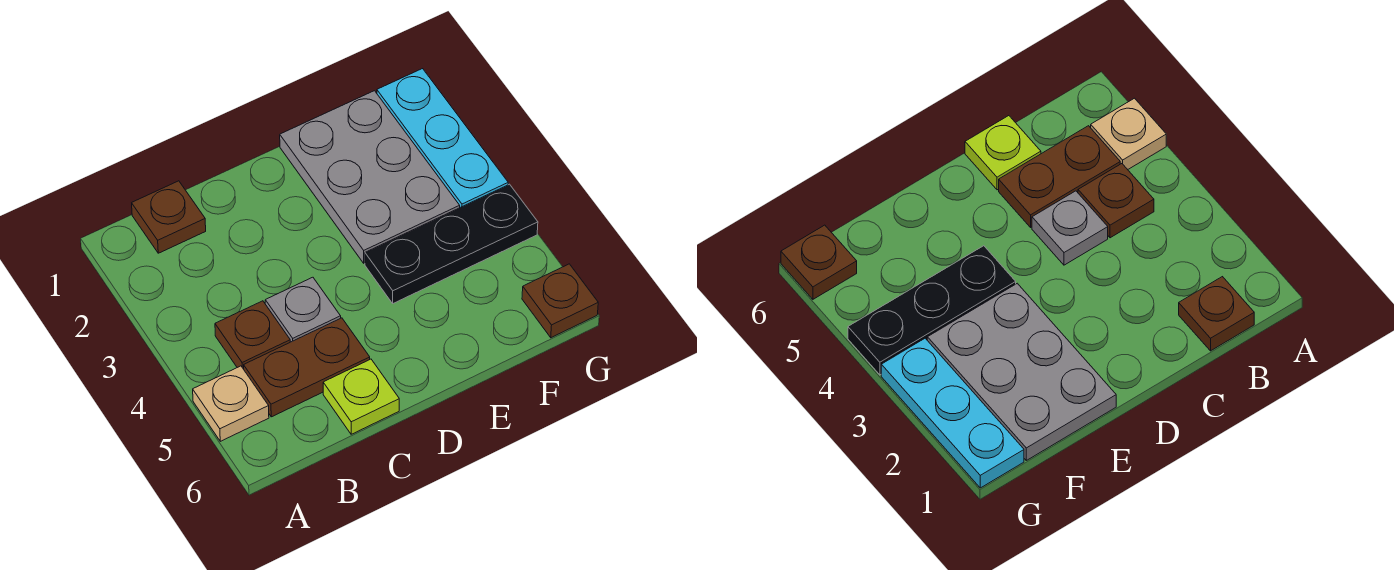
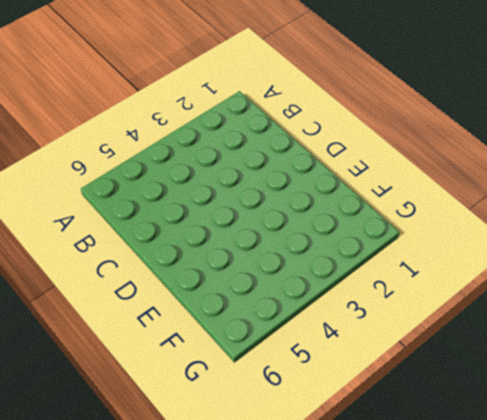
none -> tan 1x1 plate [193,366,269,441]
none -> brown 1x1 plate [132,181,206,253]

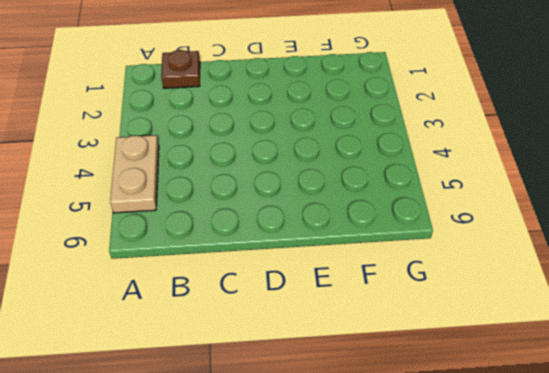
tan 1x2 plate [110,135,159,213] -> tan 1x1 plate [193,366,269,441]
none -> brown 1x1 plate [215,301,290,369]
none -> brown 1x2 plate [244,318,370,417]

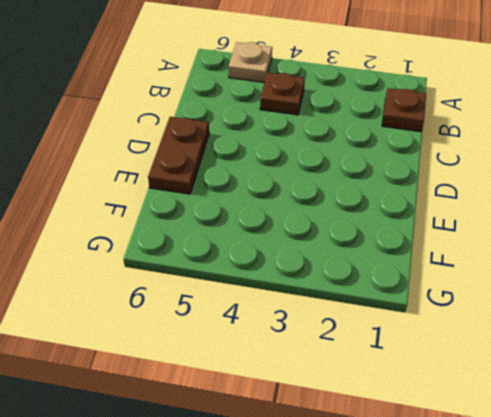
brown 1x2 plate [148,117,209,194] -> brown 1x2 plate moved to [244,318,370,417]
none -> grey 1x1 plate [265,277,341,342]
none -> lime 1x1 plate [323,359,399,434]

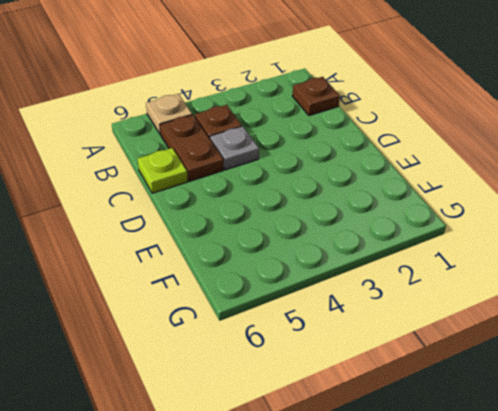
none -> grey 2x3 plate [280,91,460,263]
none -> black 1x3 plate [365,184,538,303]

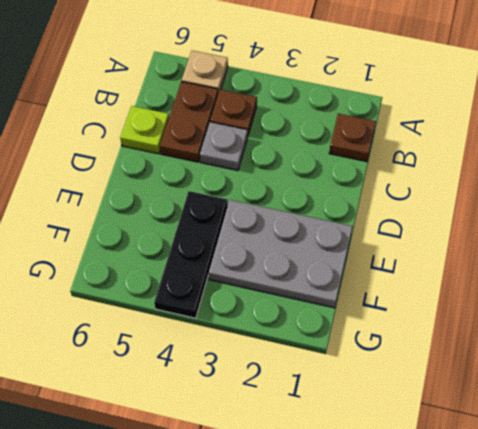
none -> cyan 1x3 plate [377,69,508,207]
none -> brown 1x1 plate [522,264,598,338]

